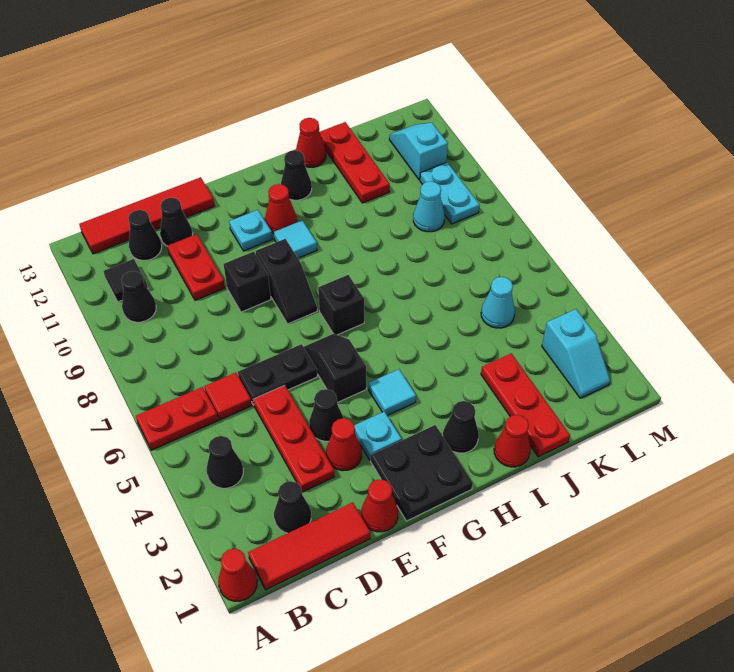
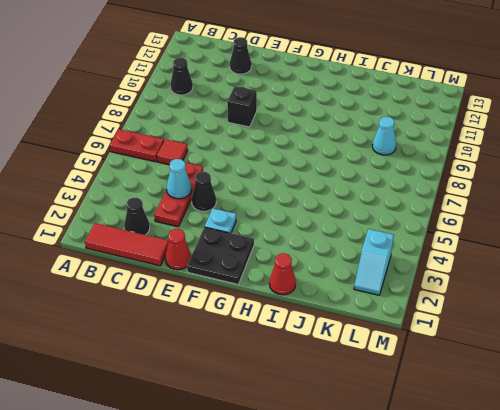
cyan 1x1 cone [167,159,191,199] -> cyan 1x1 cone moved to [481,277,515,328]
none -> red 1x1 cone [218,549,257,601]
none -> black 1x1 cone [207,436,243,488]
none -> black 1x1 tile [103,259,148,302]
none -> red 1x4 tile [79,177,215,254]

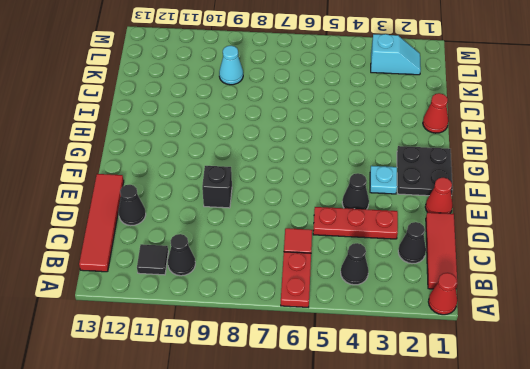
none -> black 1x1 cone [128,210,162,261]
none -> black 1x2 plate [238,344,317,405]
none -> red 1x2 plate [167,234,225,300]
none -> red 1x1 cone [326,418,362,471]

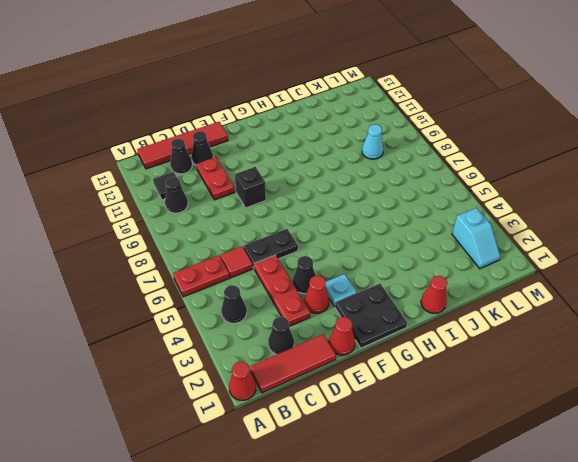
none -> black 1x2 slope [304,334,366,403]
none -> black 1x2 slope [256,239,317,324]
none -> cyan 1x1 plate [229,210,272,251]
none -> cyan 1x1 tile [369,369,416,416]

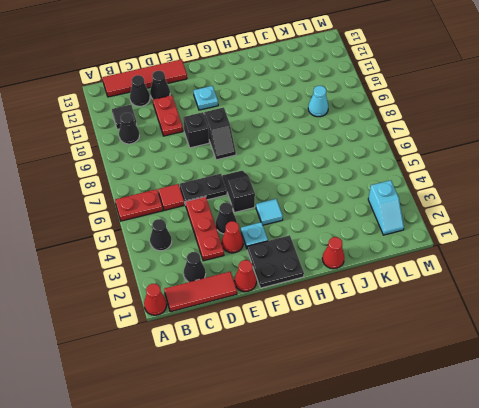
none -> black 1x1 brick [318,275,364,335]
none -> cyan 1x1 tile [274,220,317,258]
none -> red 1x1 cone [265,184,297,233]
none -> black 1x1 cone [443,401,479,453]

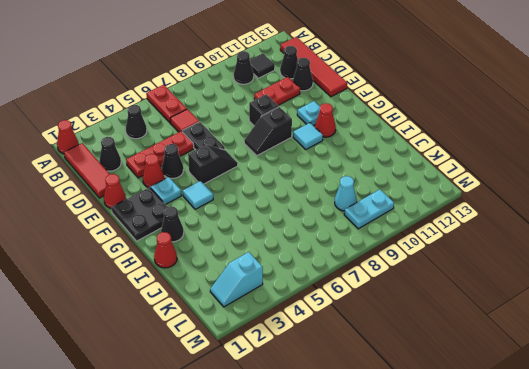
none -> black 1x1 brick [318,275,364,335]
none -> black 1x1 cone [281,150,312,200]
none -> red 1x1 cone [296,118,326,167]
none -> red 1x3 plate [481,353,570,457]

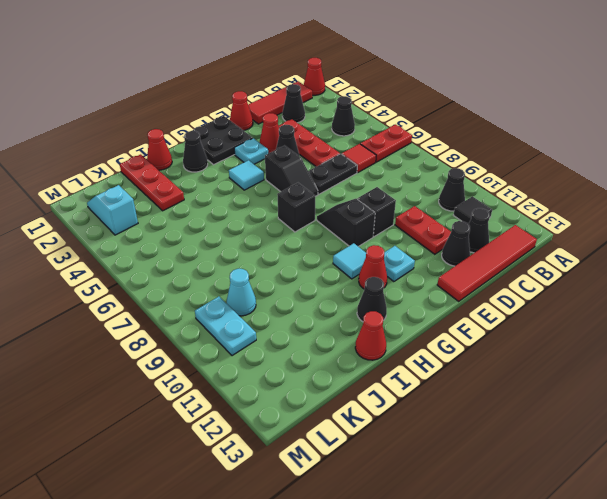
none -> red 1x3 plate [320,122,390,203]
none -> cyan 1x1 cone [481,277,515,328]
none -> cyan 1x2 slope [389,123,448,180]

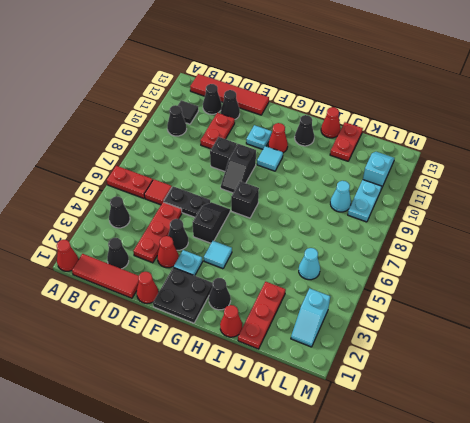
red 1x2 plate [330,122,363,161] -> red 1x3 plate [320,122,390,203]

